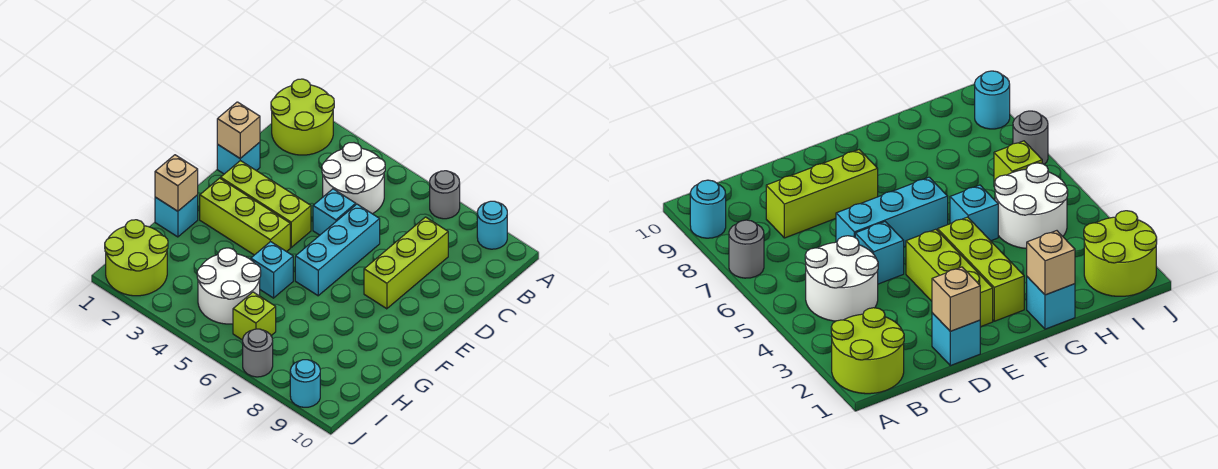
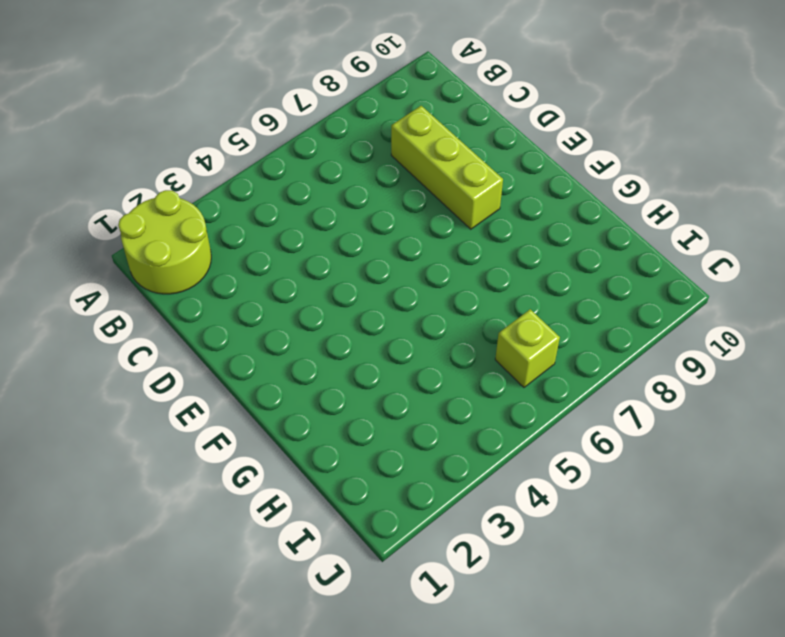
none -> grey 1x1 round brick [430,171,460,219]
none -> cyan 1x1 round brick [477,201,507,249]
none -> white 2x2 round brick [322,143,385,214]

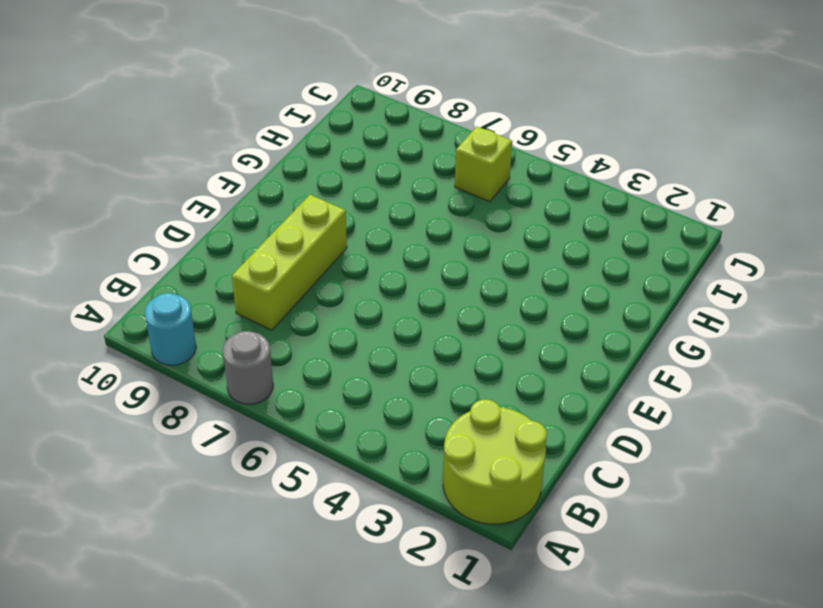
none -> white 2x2 round brick [322,143,385,214]
none -> cyan 1x1 brick [217,142,260,174]
none -> cyan 1x1 brick [313,189,356,235]

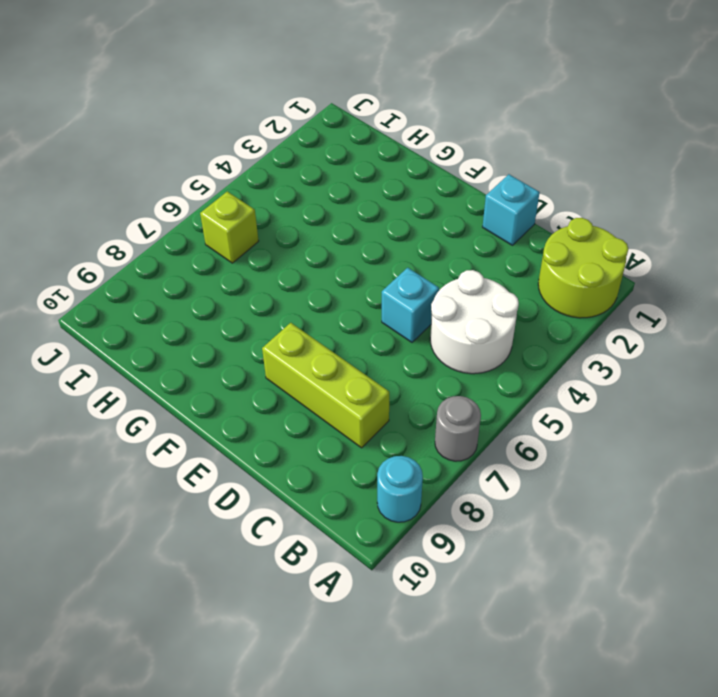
none -> cyan 1x3 brick [295,204,380,296]
none -> lime 1x3 brick [221,161,311,247]
none -> lime 1x3 brick [200,178,290,255]

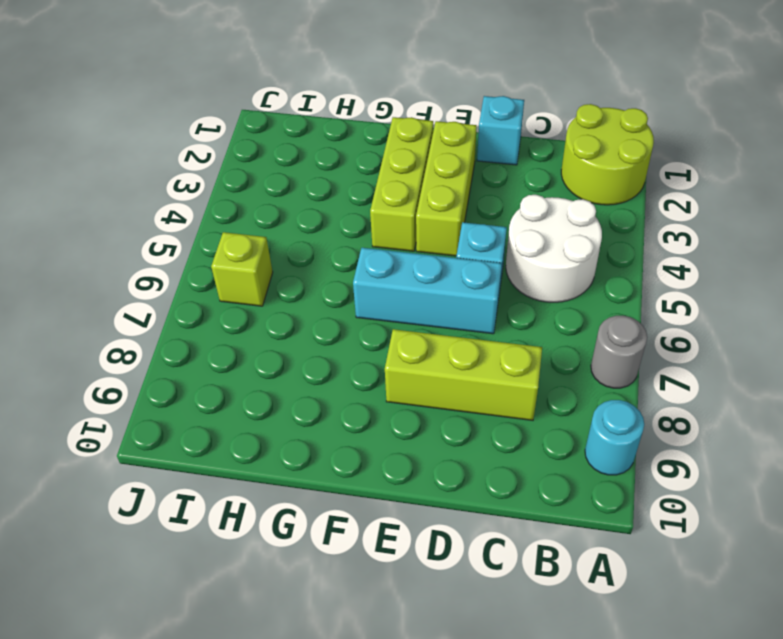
none -> cyan 1x1 brick [155,195,198,237]
none -> cyan 1x1 brick [251,242,293,298]
none -> white 2x2 round brick [197,248,261,324]

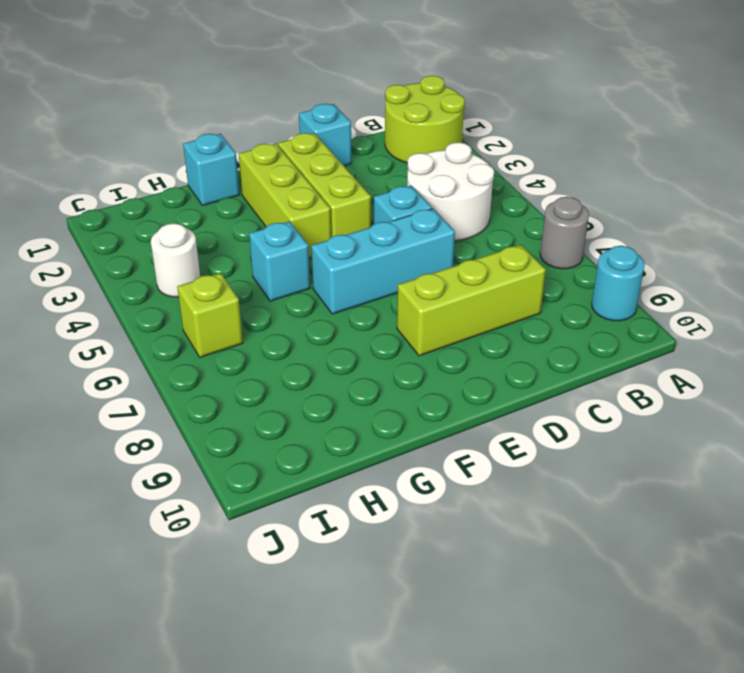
white 1x1 round brick [151,223,200,297] -> white 2x2 round brick [197,248,261,324]
none -> lime 2x2 round brick [105,220,168,296]
none -> grey 1x1 round brick [243,329,273,377]
none -> cyan 1x1 round brick [290,360,320,407]

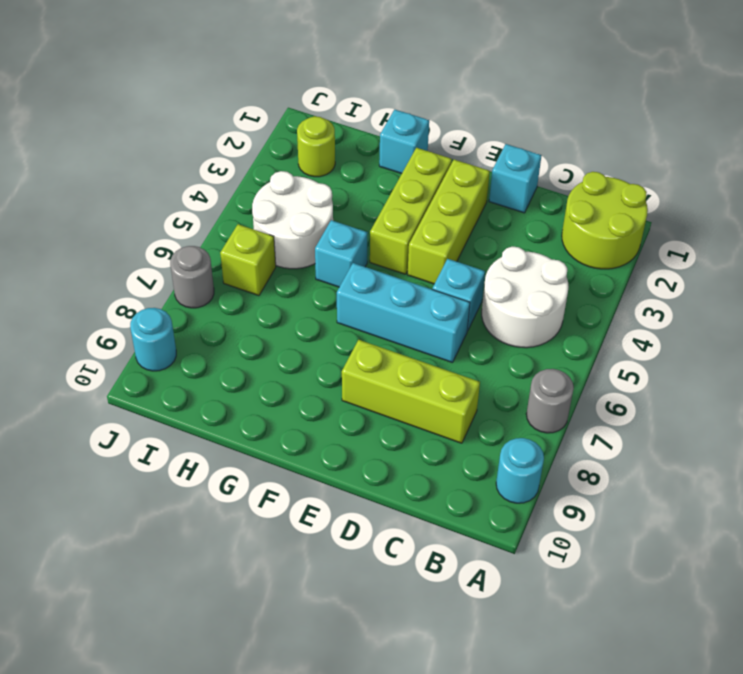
lime 1x1 round brick [297,116,335,177] -> lime 2x2 round brick [105,220,168,296]
none -> tan 1x1 brick [217,102,260,158]
none -> tan 1x1 brick [155,155,198,211]

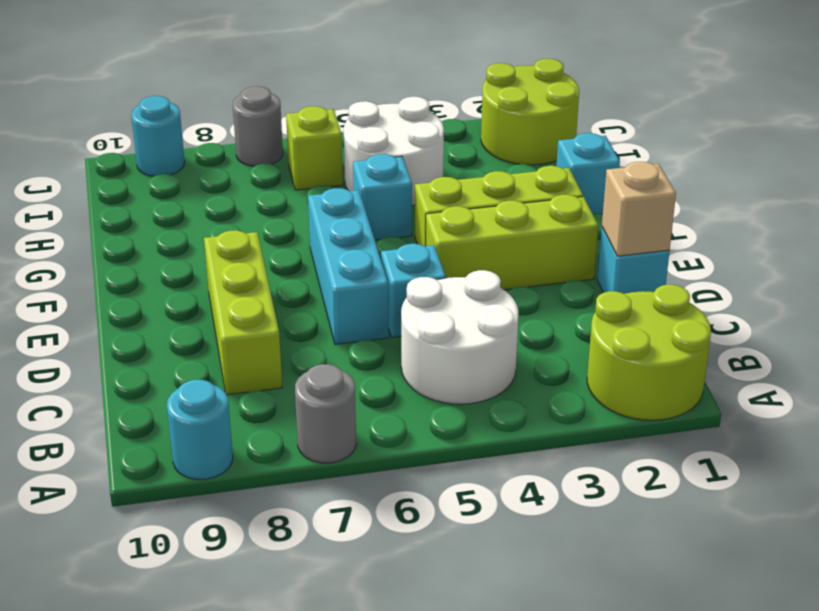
none -> tan 1x1 brick [155,155,198,211]

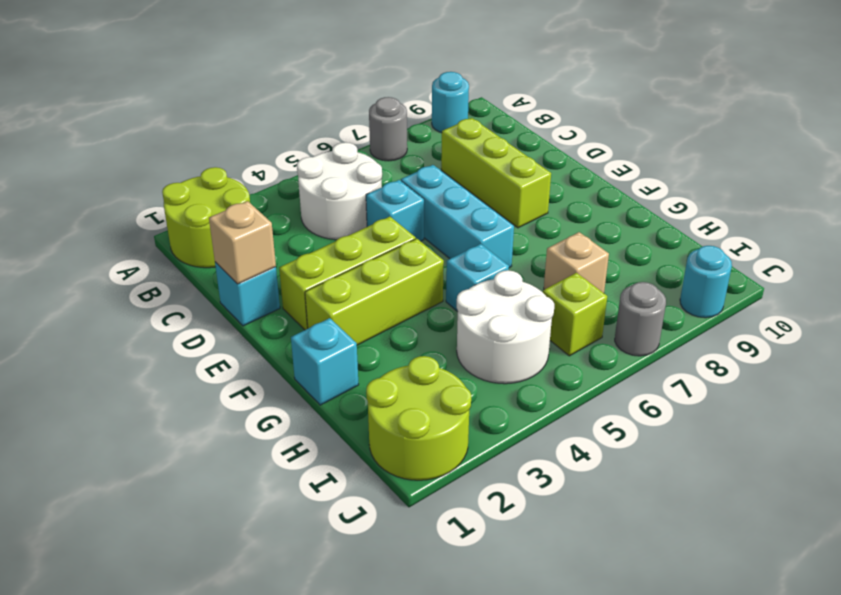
tan 1x1 brick [544,232,609,293] -> tan 1x1 brick moved to [155,155,198,211]

